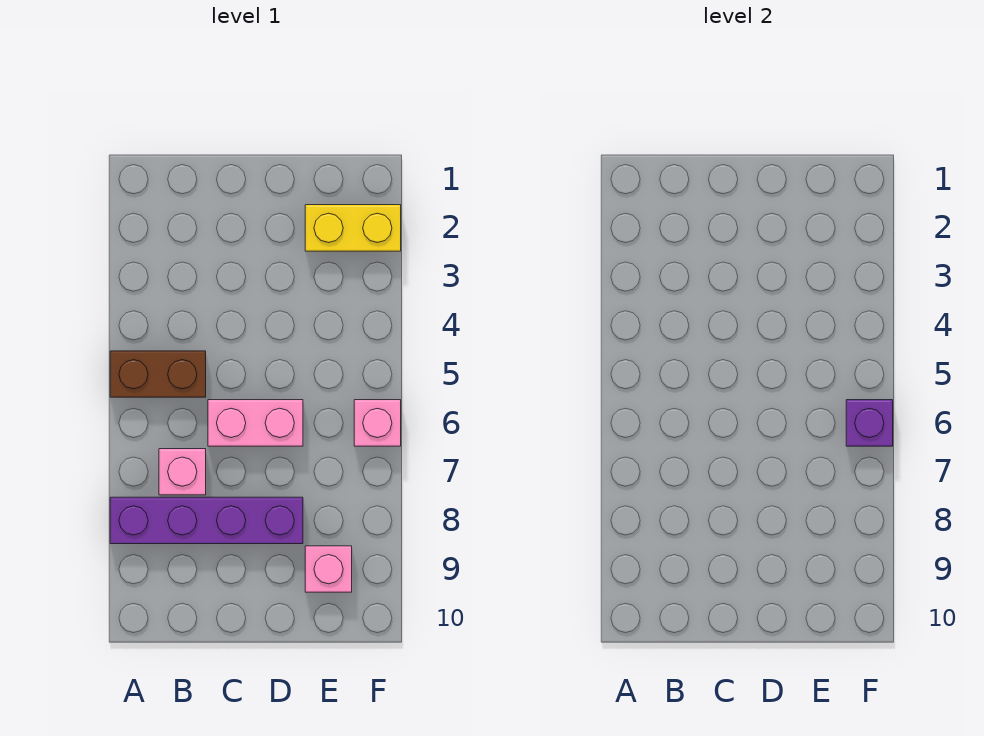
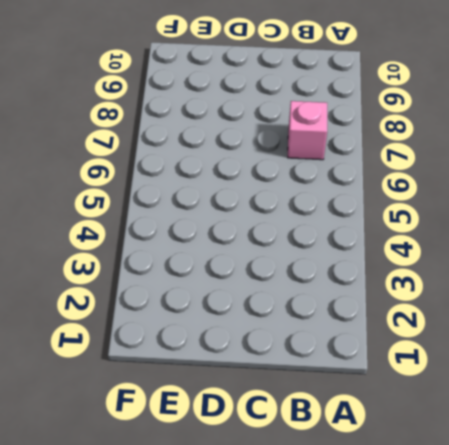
none -> brown 1x2 brick [110,351,206,397]
none -> purple 1x4 brick [110,497,303,544]

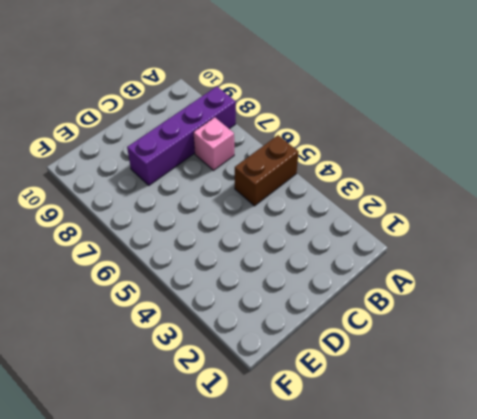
none -> pink 1x2 brick [208,400,303,446]
none -> yellow 1x2 brick [305,205,401,251]

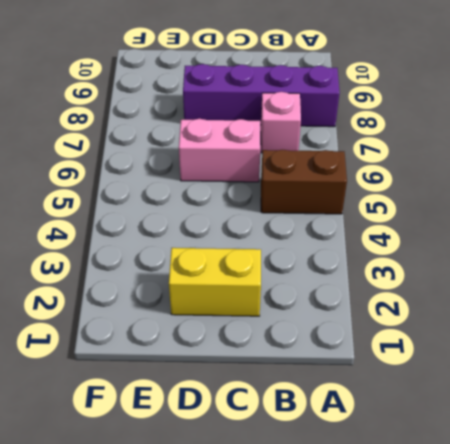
yellow 1x2 brick [169,248,261,316] -> yellow 1x2 brick moved to [305,205,401,251]
none -> pink 1x1 brick [305,546,352,592]
none -> pink 1x1 brick [354,400,401,446]

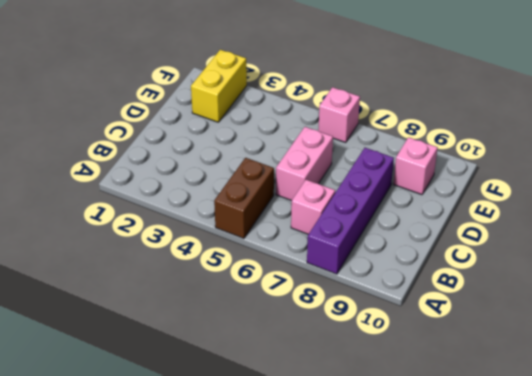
none -> purple 1x1 brick [846,400,893,446]

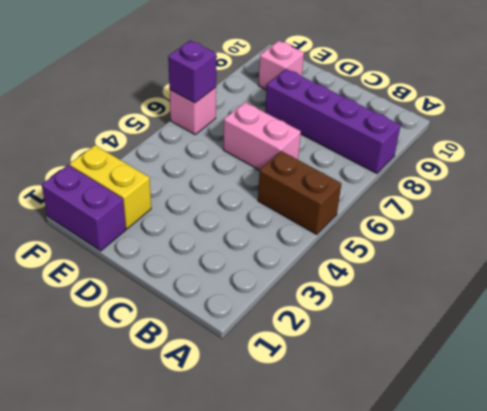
purple 1x2 brick [42,165,126,251] -> none
none -> pink 1x1 brick [159,449,206,495]

